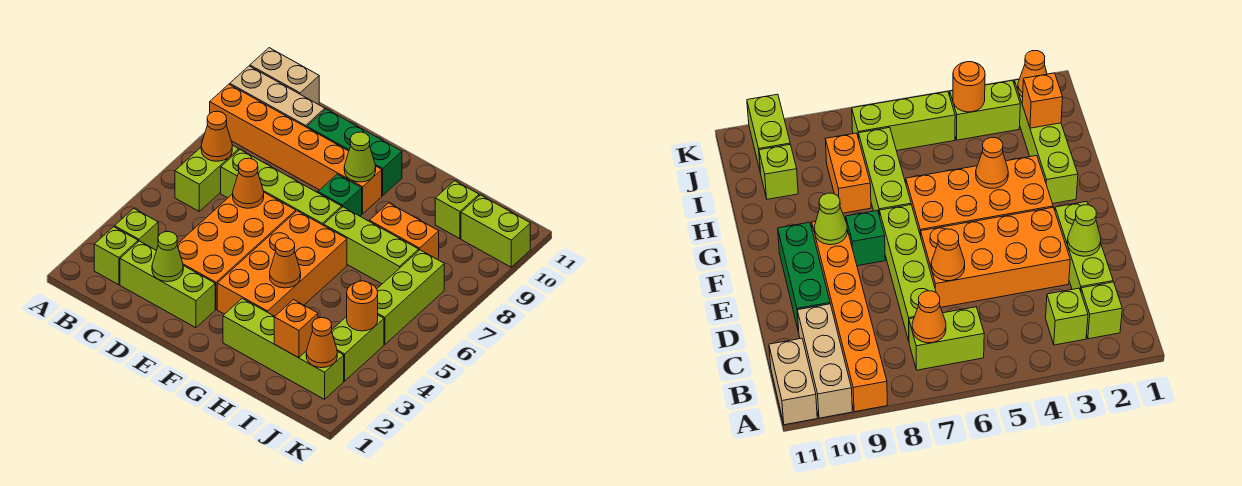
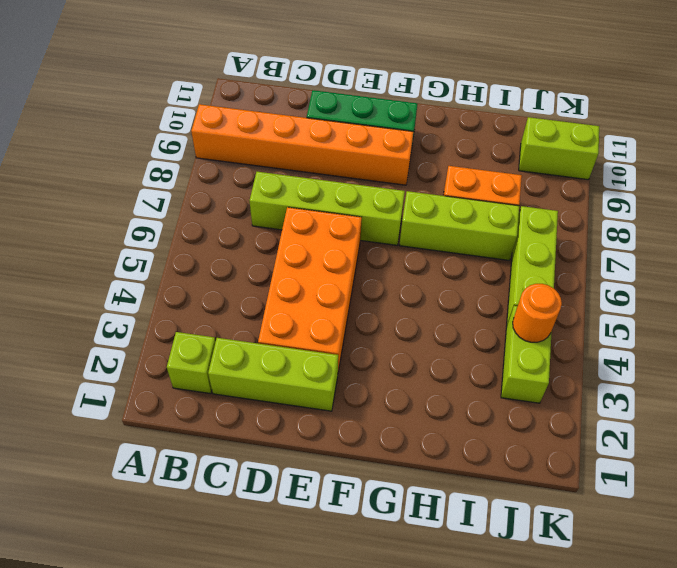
none -> tan 1x3 brick [230,66,325,127]
none -> tan 1x2 brick [250,48,319,104]
none -> lime 1x1 brick [115,209,158,250]

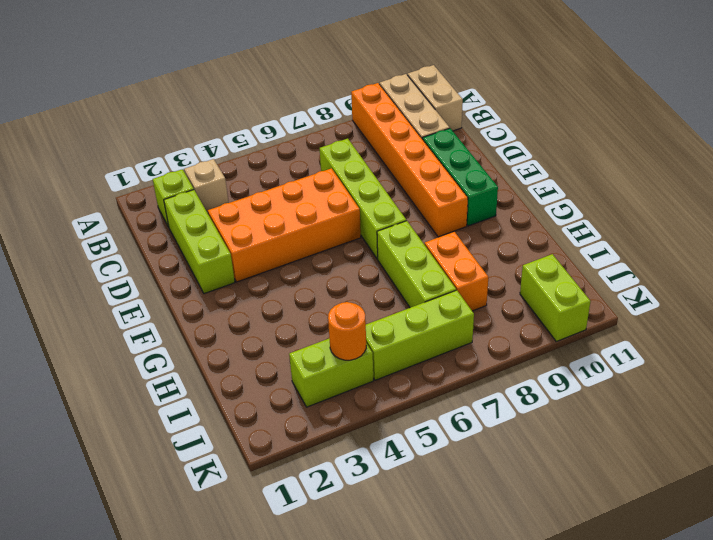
tan 1x1 brick [184,159,229,213] -> lime 1x1 brick [115,209,158,250]
none -> lime 1x2 brick [175,145,239,211]
none -> orange 2x4 brick [217,211,347,316]
none -> green 1x1 brick [318,174,362,216]

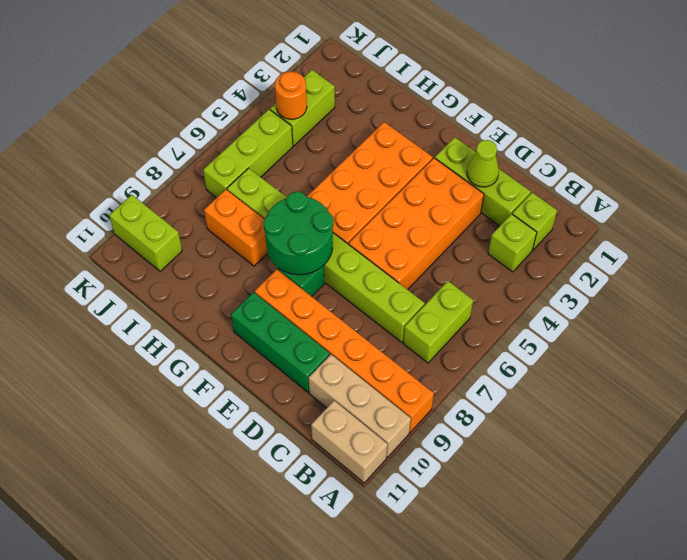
green 2x2 round brick [263,192,333,275] -> none
none -> lime 1x4 brick [223,299,344,399]
none -> lime 1x1 brick [435,181,479,239]
none -> orange 1x1 cone [201,111,232,161]

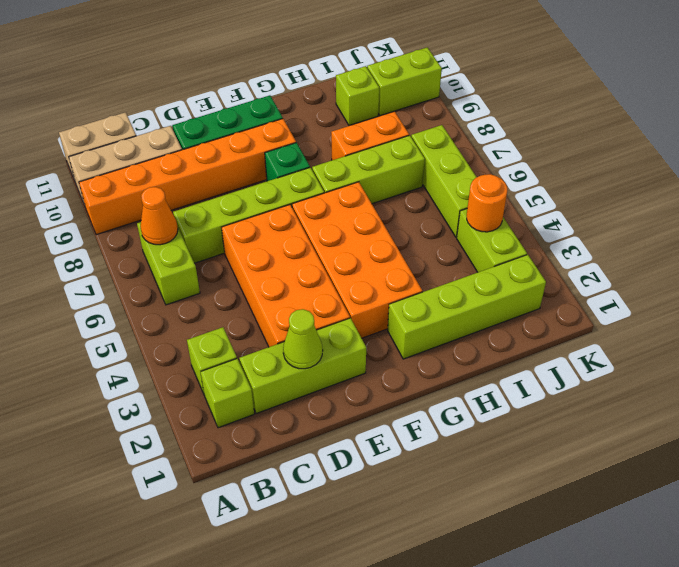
none -> orange 1x1 cone [233,158,264,208]
none -> lime 1x1 cone [344,132,376,182]
none -> orange 1x1 cone [270,238,301,288]

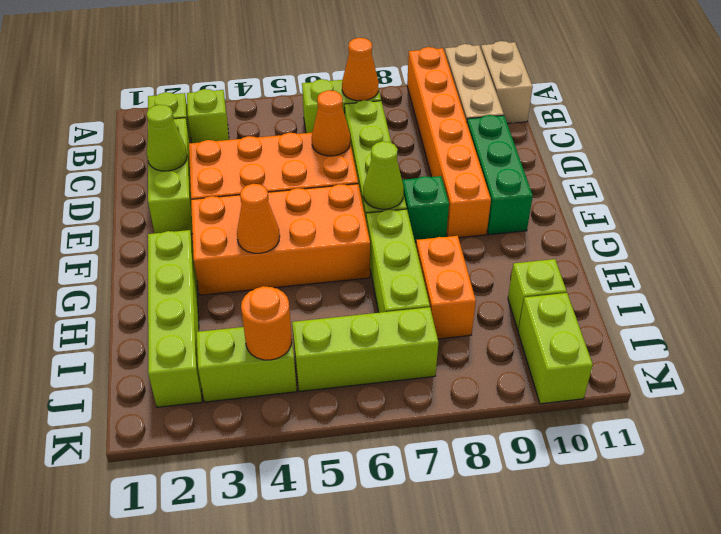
lime 1x1 cone [363,141,404,209] -> lime 1x1 cone moved to [344,132,376,182]
none -> orange 1x1 brick [274,300,318,358]
none -> orange 1x1 cone [306,318,337,368]

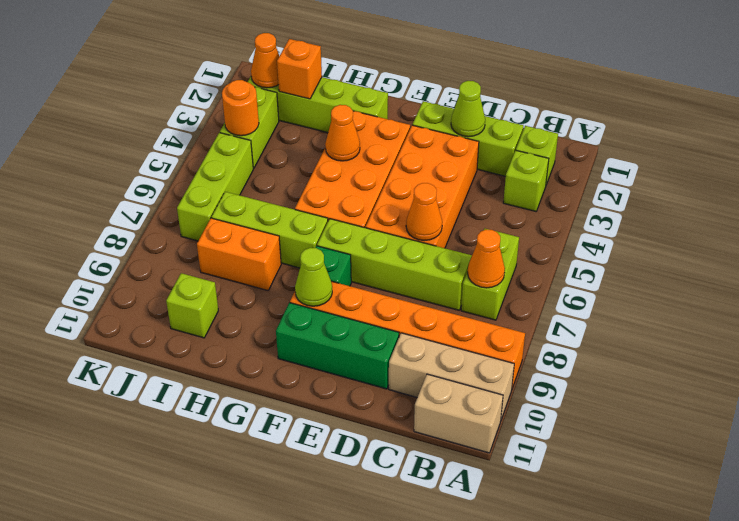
none -> lime 1x2 brick [461,195,530,267]

